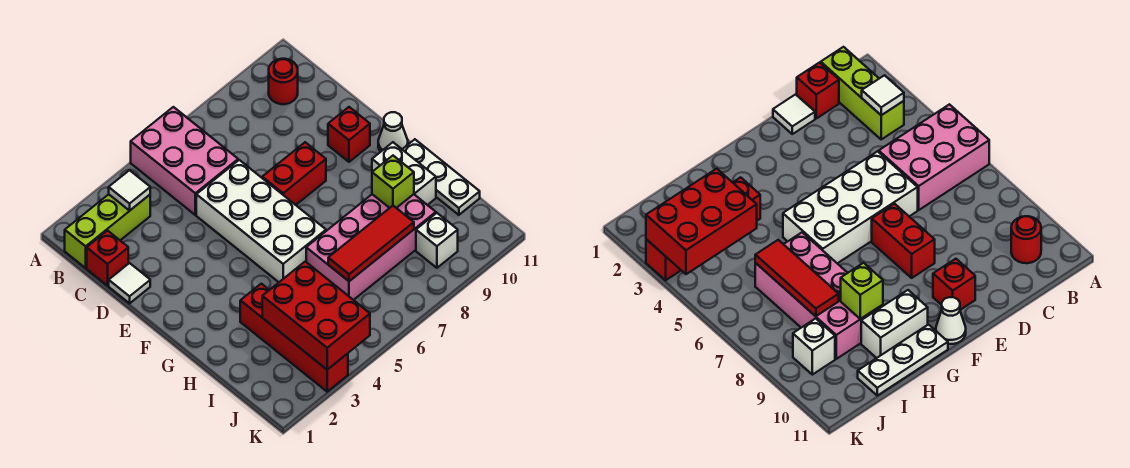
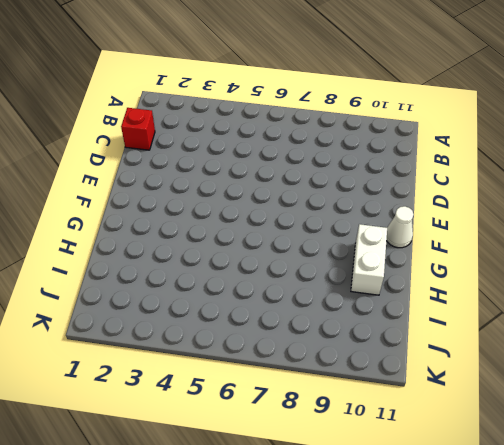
none -> pink 2x3 brick [131,107,238,215]
none -> lime 1x3 brick [65,194,150,268]
none -> red 1x1 round brick [269,59,298,104]

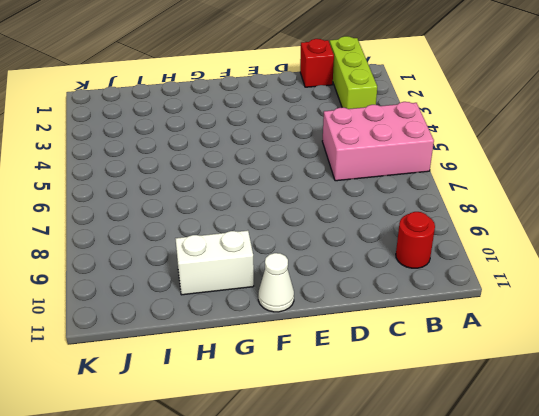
none -> white 1x1 tile [109,263,150,303]
none -> white 2x4 brick [196,160,326,282]
none -> red 1x2 brick [262,142,326,205]

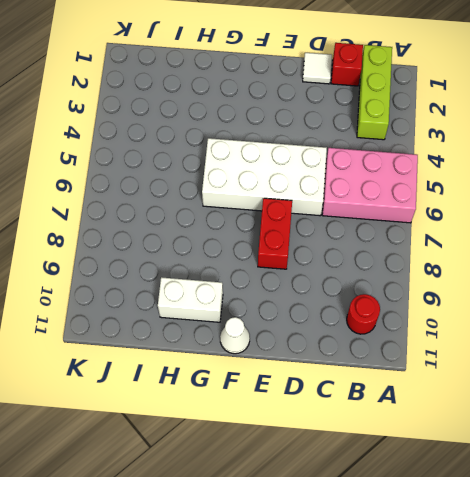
none -> red 1x1 brick [328,107,370,162]
none -> white 1x3 plate [402,139,480,215]
none -> red 1x4 brick [240,284,348,392]

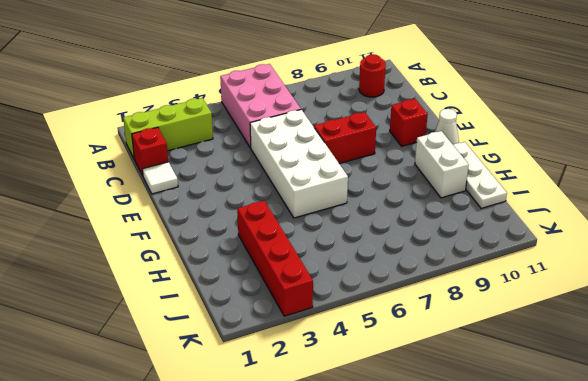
none -> pink 2x4 brick [306,194,436,300]
none -> white 1x1 brick [416,213,458,268]
none -> white 1x1 tile [109,170,150,211]

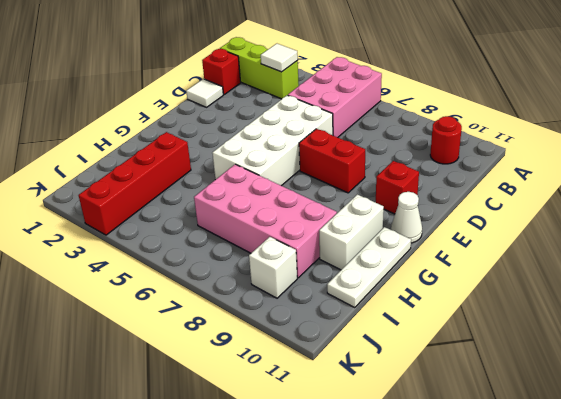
none -> lime 1x1 brick [372,156,414,208]
none -> red 2x3 brick [262,262,370,370]
none -> red 1x3 tile [328,206,414,281]

